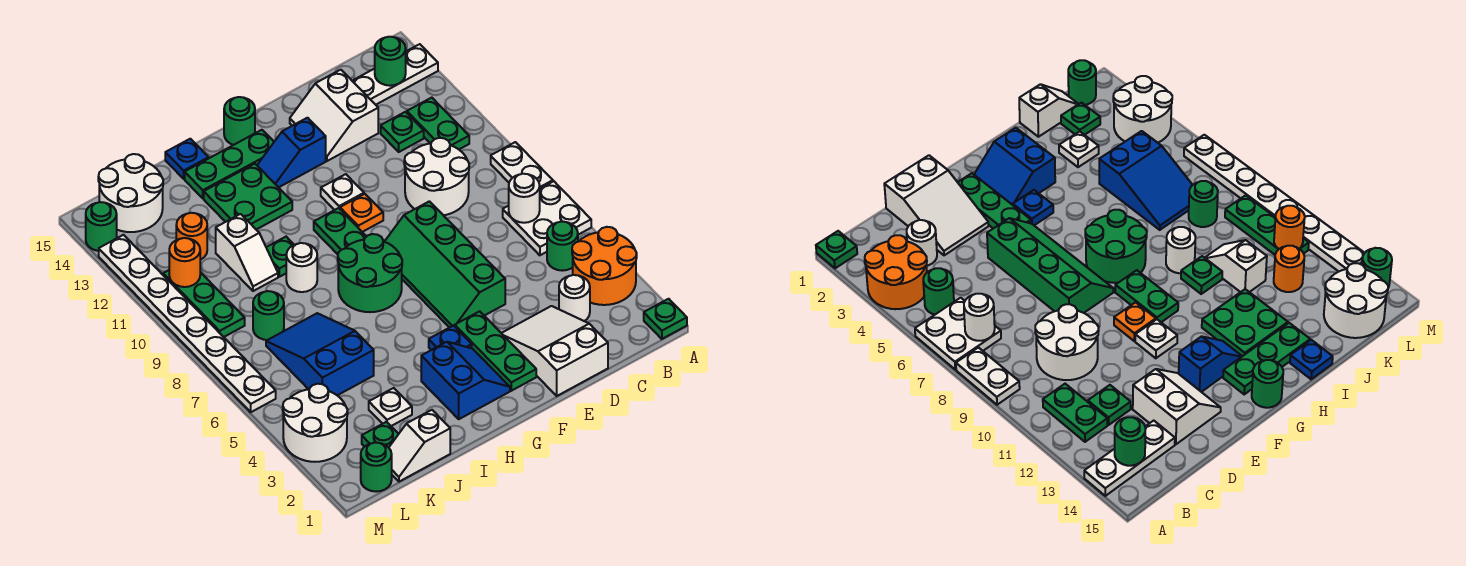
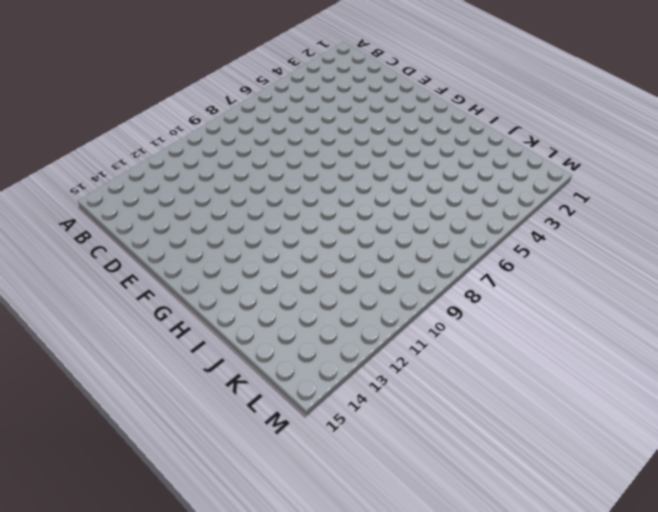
none -> green 1x1 plate [644,299,687,339]
none -> orange 2x2 round brick [572,227,637,305]
none -> white 2x2 plate [503,181,591,255]
none -> white 1x2 plate [491,142,553,188]

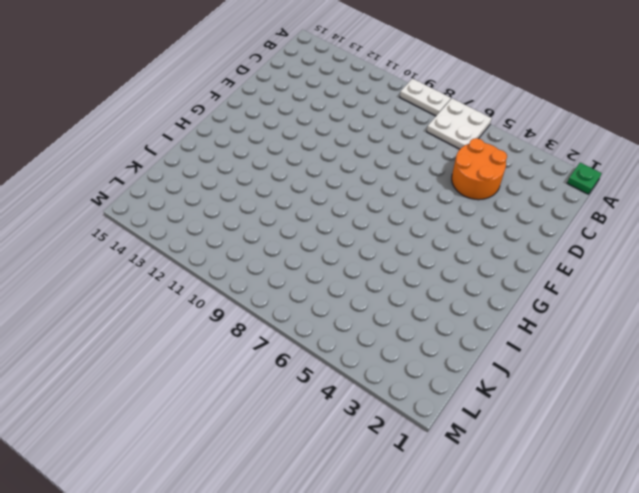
orange 2x2 round brick [452,138,507,200] -> orange 2x2 round brick moved to [572,227,637,305]
none -> white 1x3 plate [353,44,438,105]
none -> green 1x1 round brick [547,221,578,271]
none -> green 1x2 plate [407,98,469,149]
none -> white 1x1 round brick [559,275,590,321]

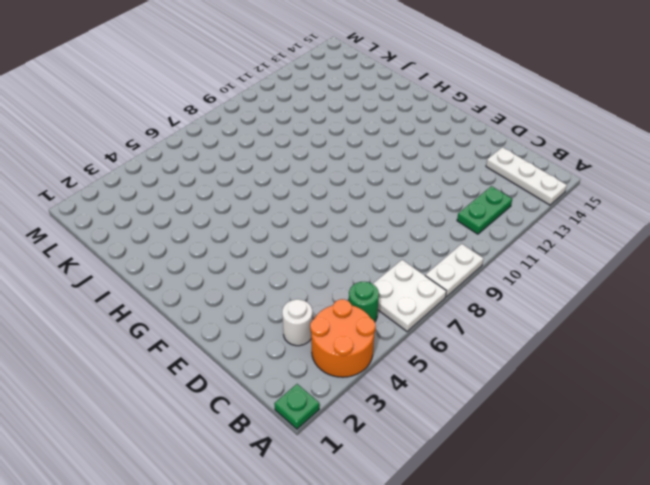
none -> white 2x2 round brick [404,138,469,215]
none -> green 1x1 plate [381,112,424,152]
none -> white 2x3 slope [502,306,608,396]
none -> white 2x2 slope [290,70,378,161]

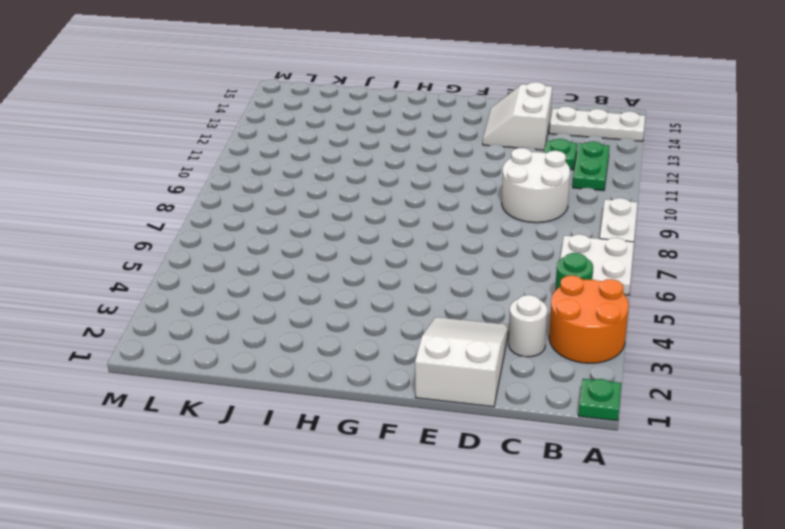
none -> green 2x4 slope [385,201,505,328]
none -> green 1x3 plate [455,311,536,391]
none -> orange 1x1 plate [340,194,383,232]
none -> white 1x1 plate [321,174,364,210]

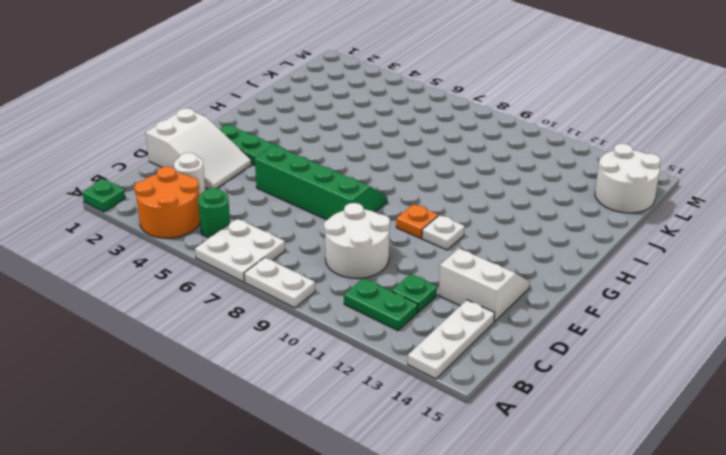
none -> blue 1x2 slope [257,118,326,187]
none -> blue 2x2 slope [421,342,510,419]
none -> blue 1x1 plate [429,326,472,350]
none -> green 2x2 round brick [338,234,402,312]

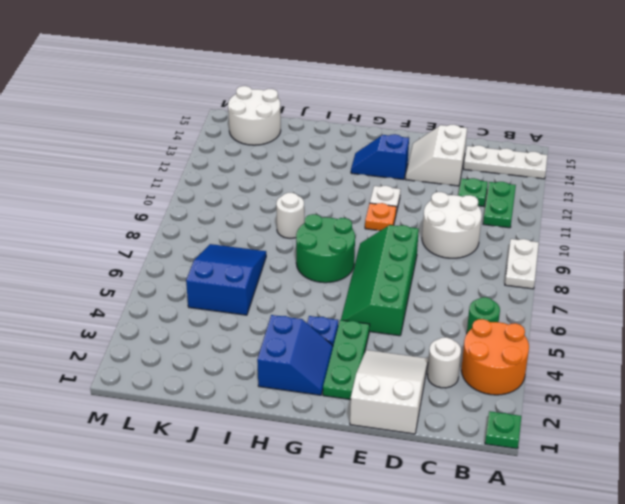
none -> white 2x2 plate [503,181,591,255]
none -> green 1x2 plate [314,208,367,254]
none -> green 1x3 plate [185,130,274,198]
none -> green 1x1 round brick [224,97,255,145]

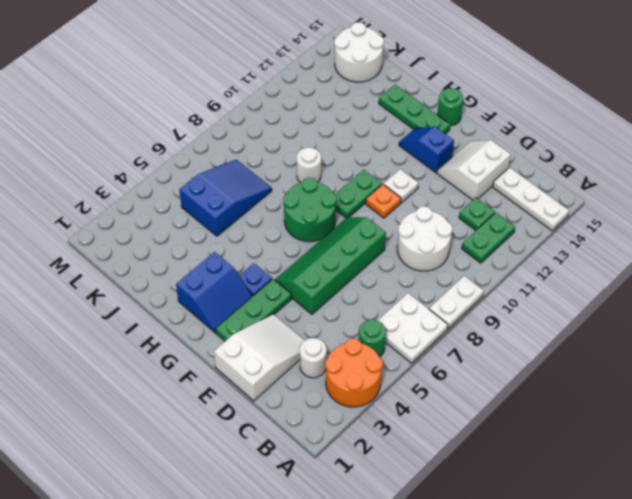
none -> green 1x1 plate [644,299,687,339]
none -> green 2x2 plate [204,164,292,230]
none -> green 1x1 plate [266,237,294,277]
none -> blue 1x1 plate [165,139,209,179]

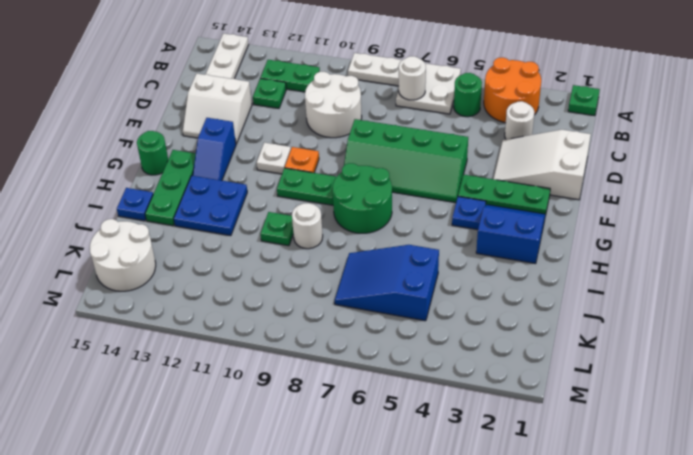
blue 2x2 plate [174,176,247,236] -> green 2x2 plate [204,164,292,230]
none -> white 1x2 slope [389,410,450,482]
none -> white 1x1 plate [369,388,412,426]
none -> white 1x2 slope [216,214,278,291]
none -> green 1x1 plate [362,422,398,447]

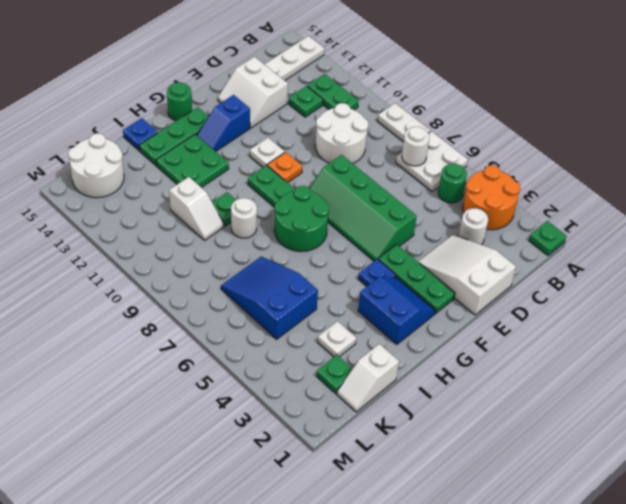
none -> green 1x1 round brick [253,291,284,340]
none -> orange 1x1 round brick [176,213,207,260]
none -> green 1x1 round brick [361,443,392,492]
none -> white 2x2 round brick [283,384,348,462]

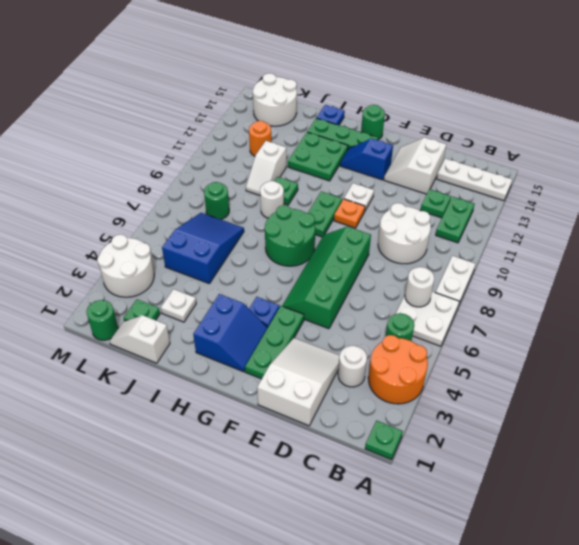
none -> green 1x3 plate [163,270,245,337]
none -> white 1x8 plate [99,235,276,412]
none -> green 1x1 round brick [86,202,117,251]
none -> green 1x1 round brick [375,37,406,86]

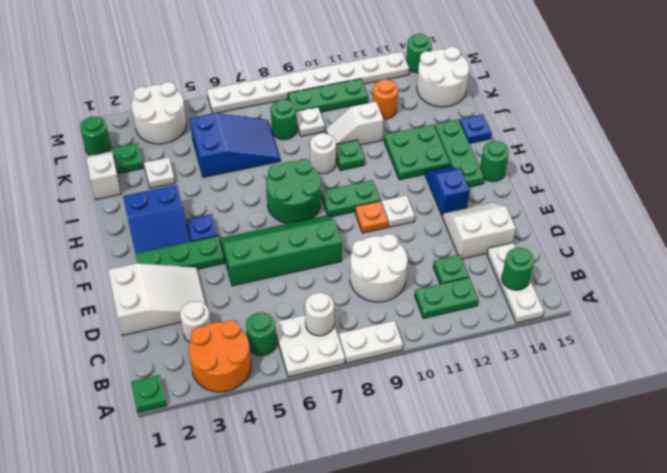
white 1x1 plate [296,107,325,136] -> none
none -> orange 1x1 round brick [169,238,200,287]

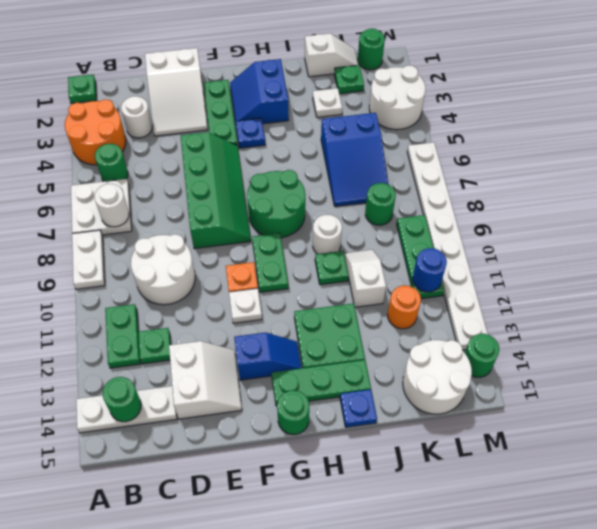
blue 1x1 round brick [413,248,447,292] -> orange 1x1 round brick [169,238,200,287]

